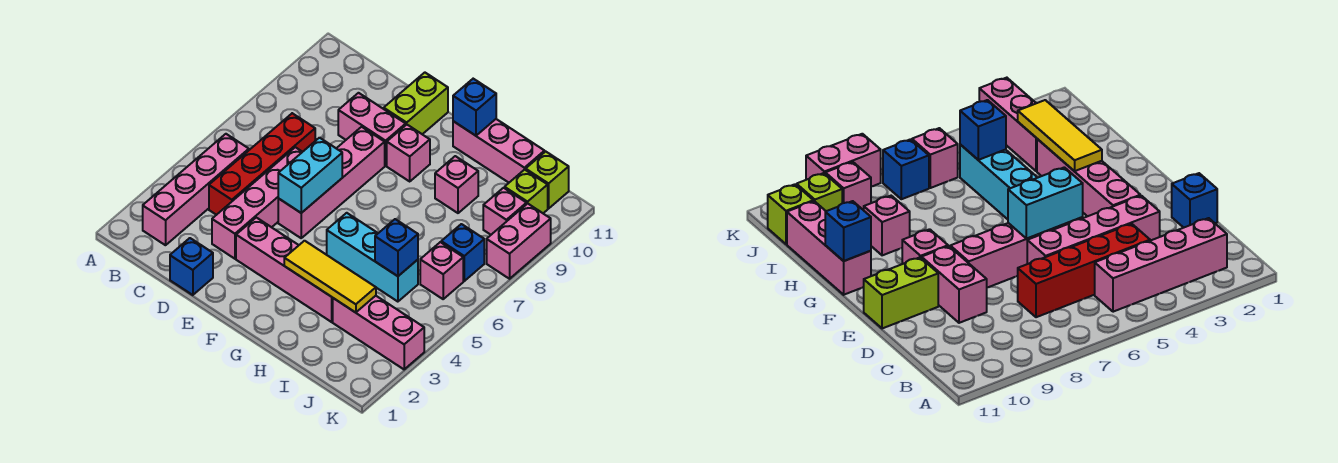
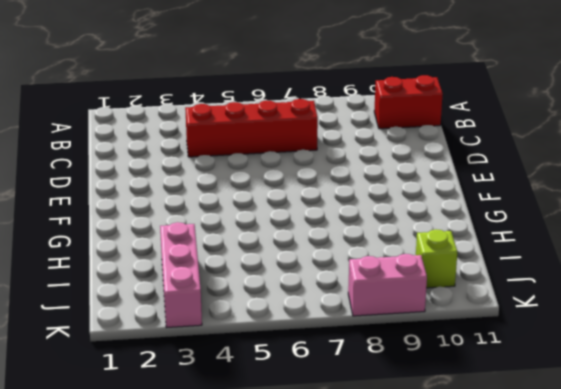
red 1x2 brick [374,75,443,129] -> none
none -> pink 1x4 brick [143,134,249,245]
none -> blue 1x1 brick [170,238,213,295]
none -> pink 1x4 brick [212,147,302,259]

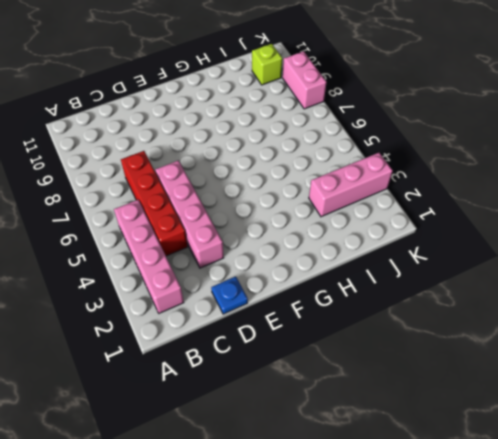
blue 1x1 plate [211,277,248,314] -> blue 1x1 brick [170,238,213,295]
none -> pink 1x2 brick [338,93,406,166]
none -> pink 1x4 brick [236,218,333,322]
none -> pink 1x4 brick [278,127,385,238]

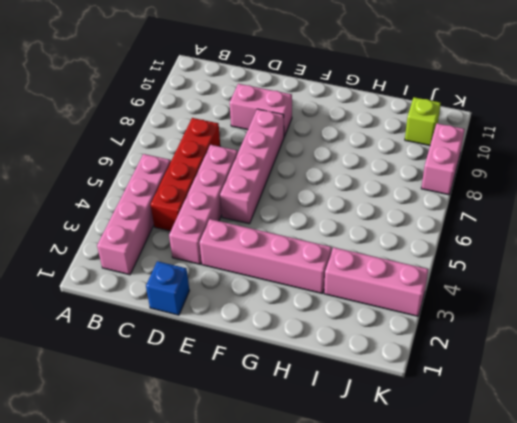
none -> lime 1x2 brick [384,73,448,134]
none -> pink 1x1 brick [387,125,430,181]
none -> cyan 1x3 brick [327,213,418,302]

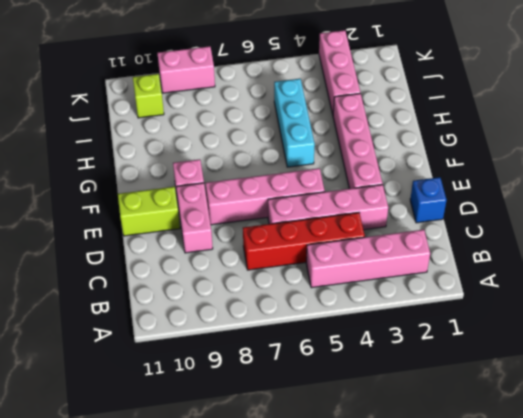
none -> pink 1x3 brick [453,119,545,183]
none -> pink 1x1 brick [435,156,478,213]
none -> pink 1x1 brick [420,242,463,299]

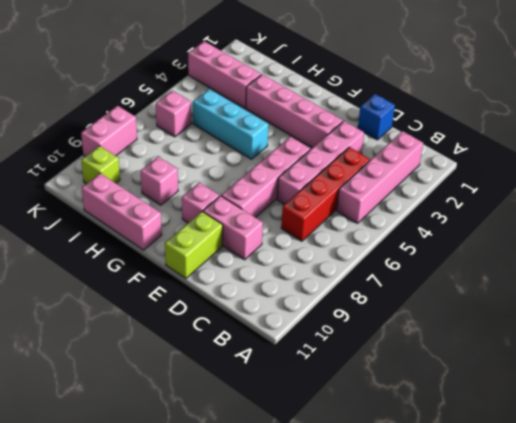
none -> blue 1x1 brick [441,224,484,281]
none -> pink 1x1 brick [483,188,527,235]
none -> lime 1x1 brick [526,151,569,209]

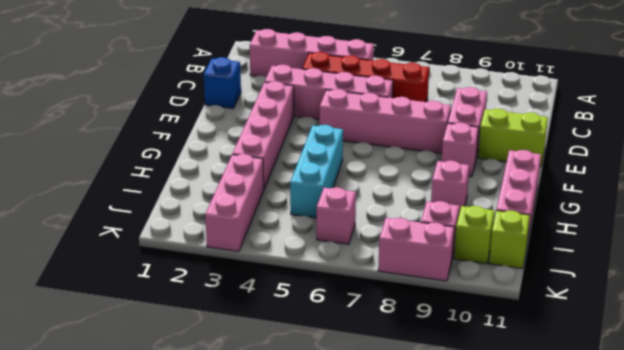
none -> blue 1x1 brick [441,224,484,281]
none -> cyan 1x2 brick [278,138,342,213]
none -> yellow 1x3 tile [284,241,376,313]

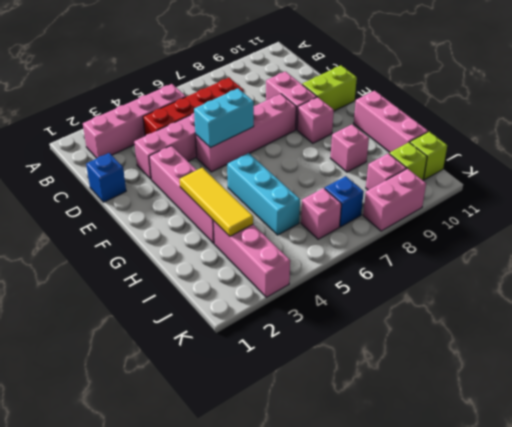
none -> blue 1x1 brick [453,79,496,136]
none -> blue 1x1 brick [375,219,418,276]

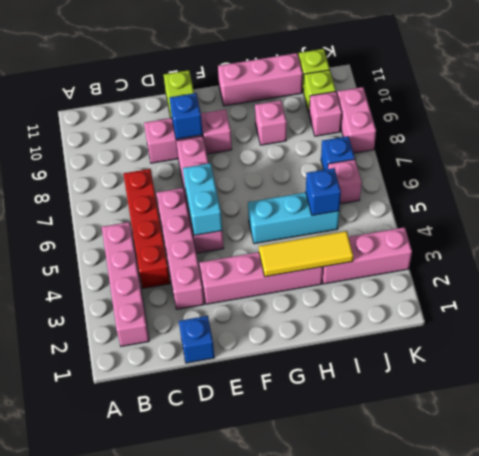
blue 1x1 brick [169,93,203,139] -> blue 1x1 brick moved to [453,79,496,136]

